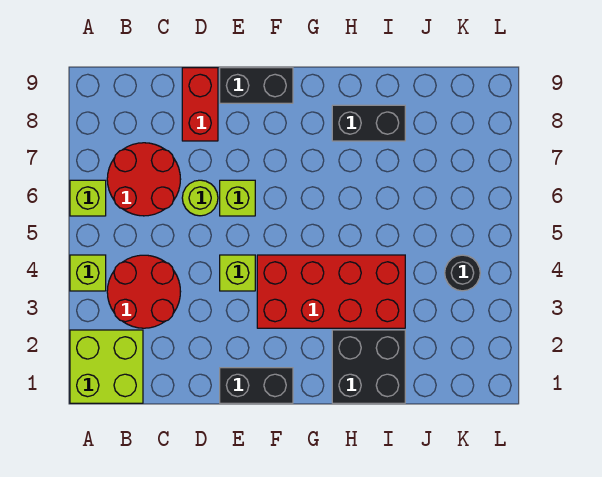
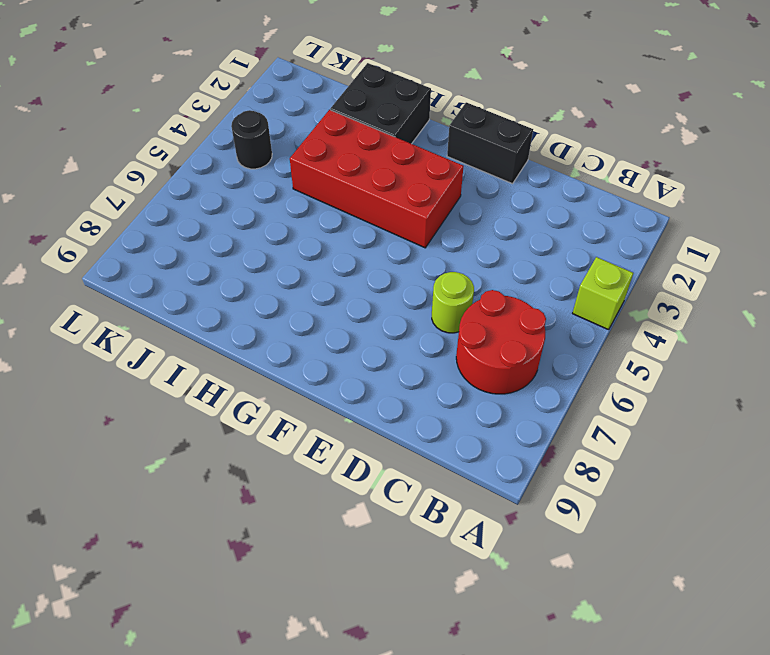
none -> lime 2x2 brick [70,330,143,403]
none -> lime 1x1 brick [70,180,106,216]
none -> red 2x2 round brick [107,255,181,328]

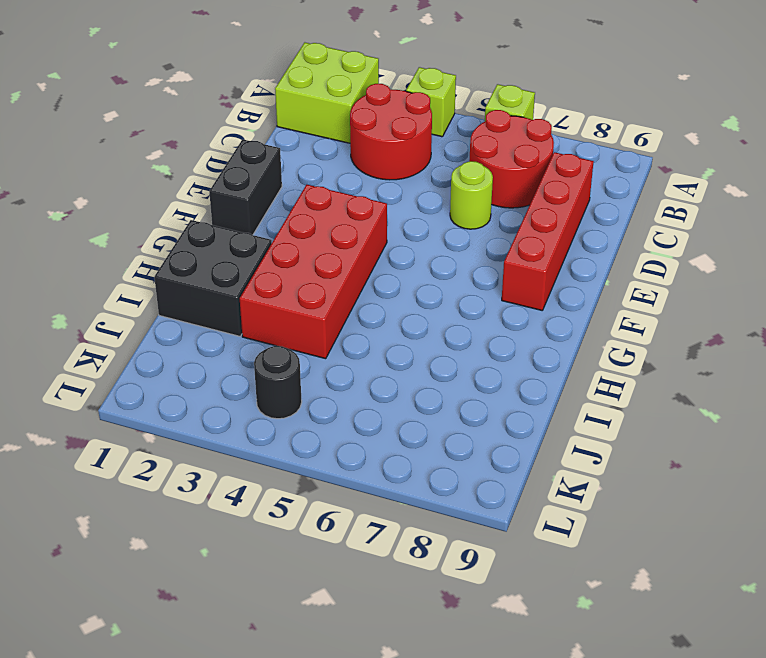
red 1x4 brick [502,152,594,310] -> red 1x2 brick [182,68,218,141]
none -> lime 1x1 brick [220,255,255,291]
none -> lime 1x1 brick [220,180,255,216]
none -> black 1x2 brick [220,68,293,103]

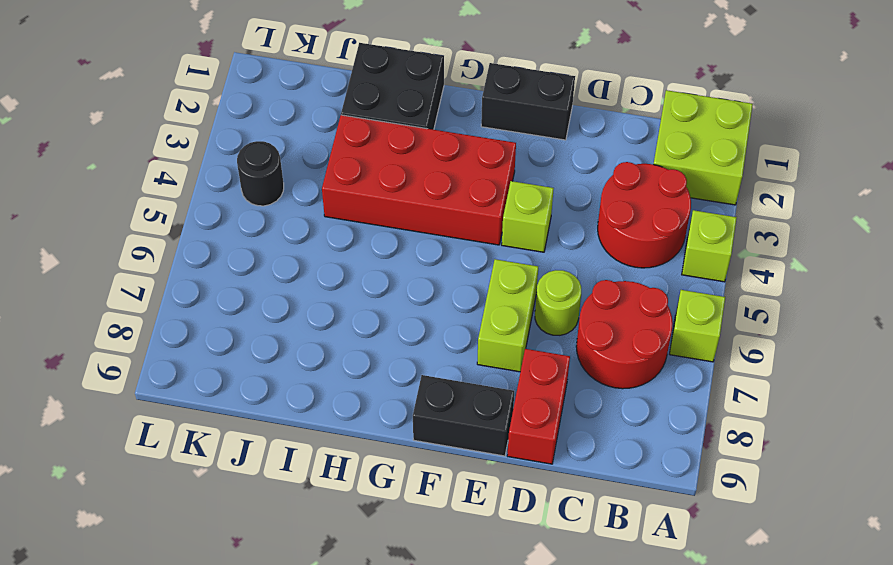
lime 1x2 brick [477,259,538,372] -> lime 1x1 brick [220,180,255,216]
none -> black 1x2 brick [332,105,405,141]

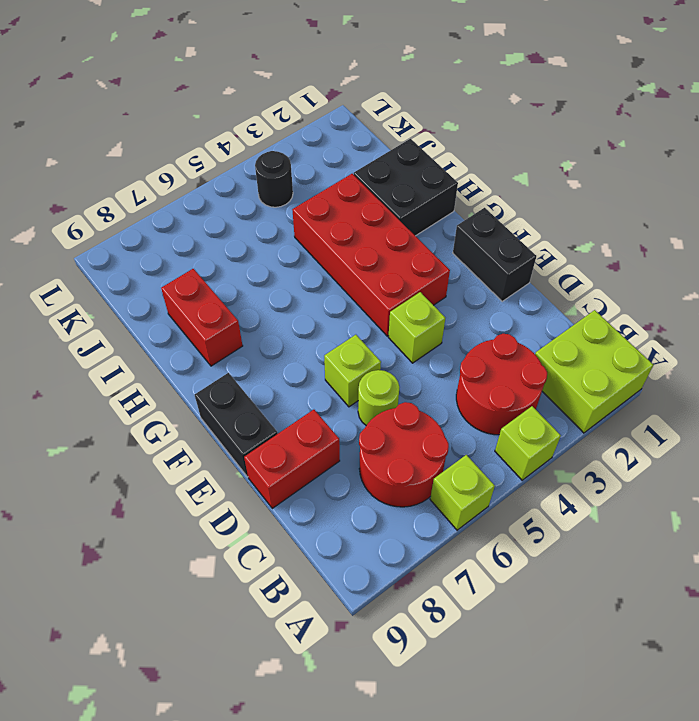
red 1x2 brick [161,269,243,366] -> black 1x2 brick [332,105,405,141]

